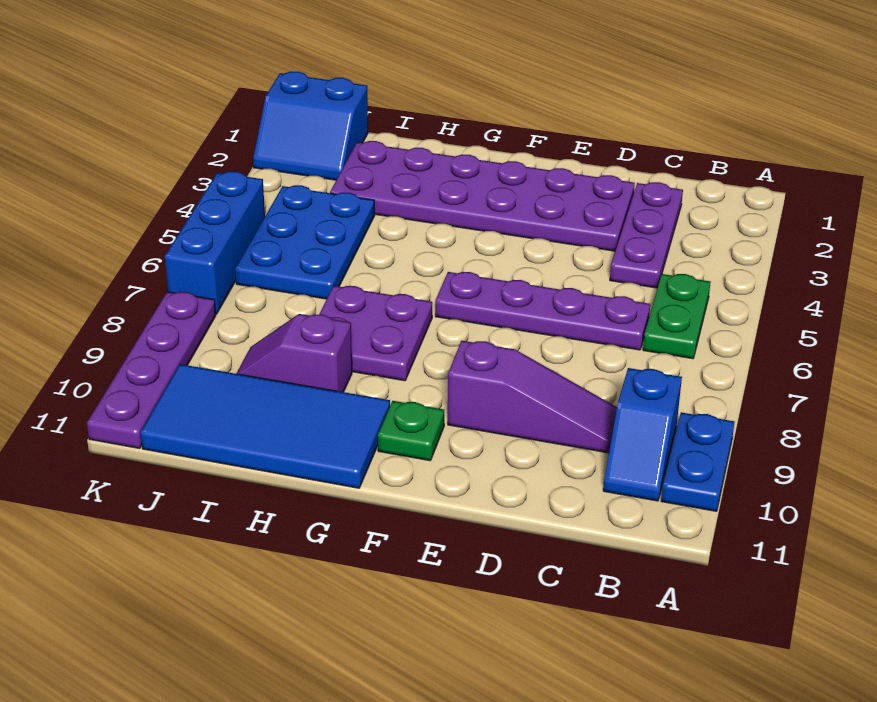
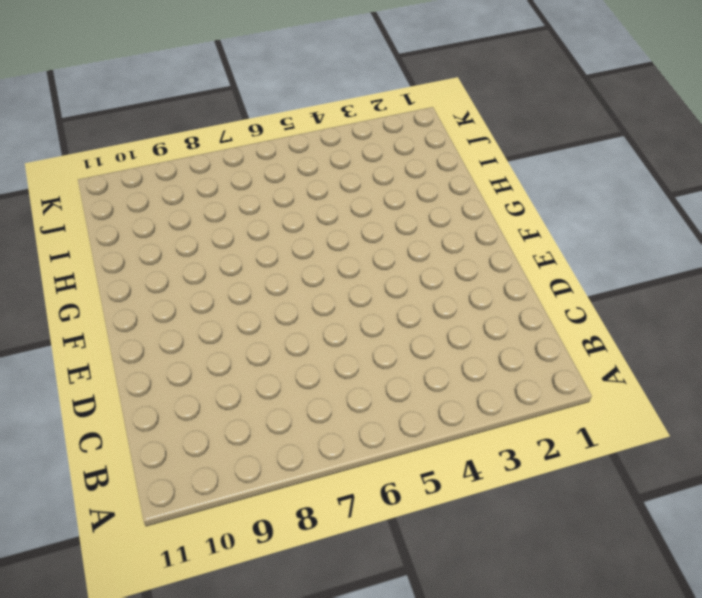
none -> blue 1x2 plate [661,412,734,511]
none -> green 1x2 plate [643,274,710,359]
none -> blue 1x2 slope [603,368,682,501]

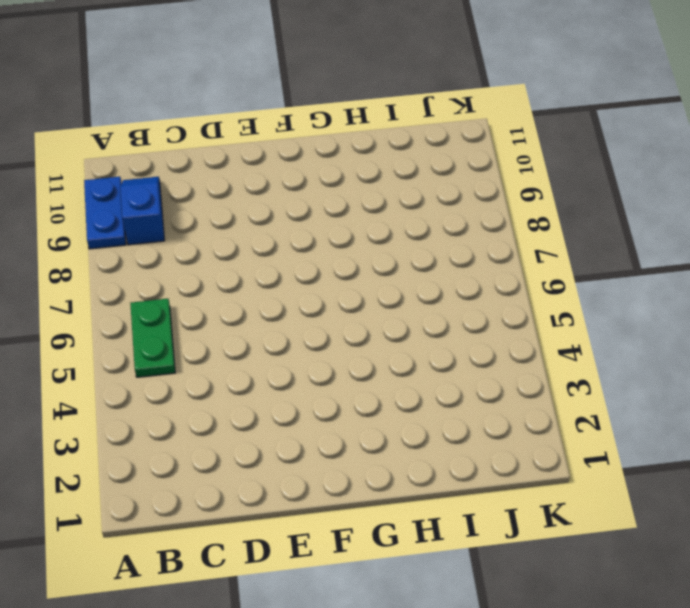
none -> purple 1x3 plate [610,182,683,288]
none -> purple 1x4 plate [435,272,650,350]
none -> purple 1x3 slope [448,341,617,453]

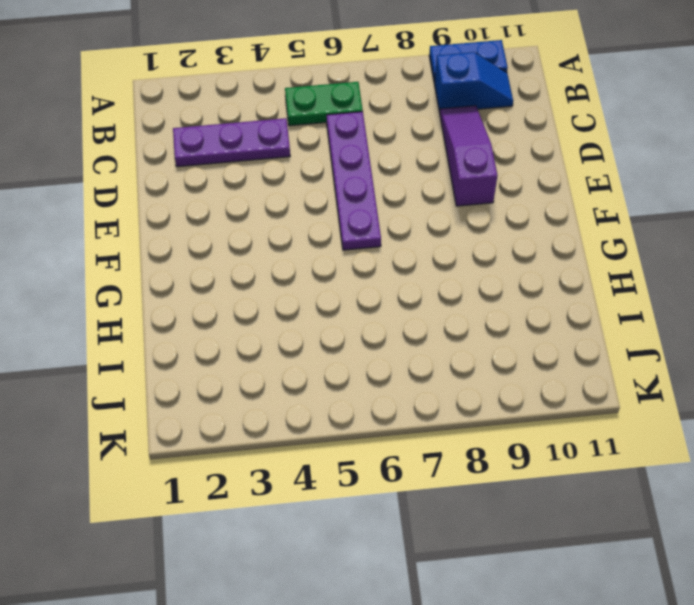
none -> purple 2x6 plate [330,141,635,251]
none -> green 1x1 plate [378,401,444,461]
none -> purple 2x2 plate [319,286,432,381]

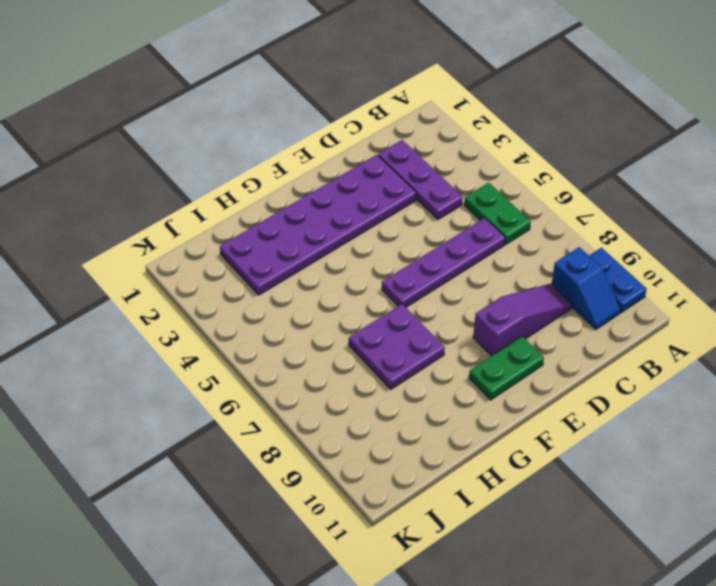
green 1x2 plate [469,336,544,400] -> green 1x1 plate [378,401,444,461]
none -> blue 2x4 tile [141,364,390,488]
none -> purple 1x2 slope [236,314,352,392]
none -> blue 2x3 plate [235,185,375,299]

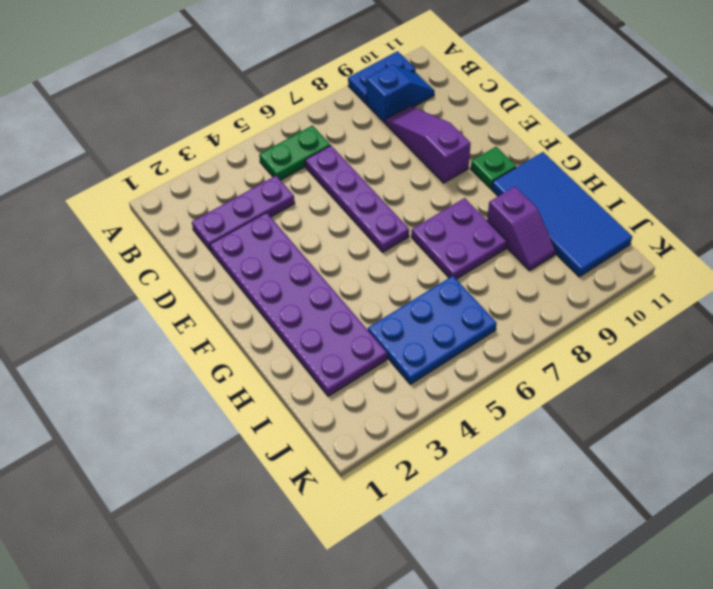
none -> blue 2x2 slope [253,72,368,180]
none -> blue 1x3 brick [165,171,265,314]
none -> purple 1x4 plate [87,292,216,449]

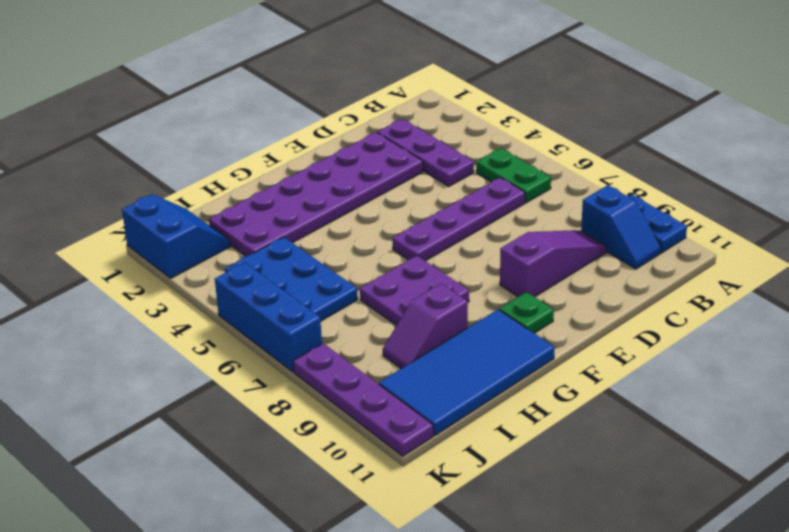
blue 2x2 slope [122,194,230,278] -> blue 2x2 slope turned to [253,72,368,180]

